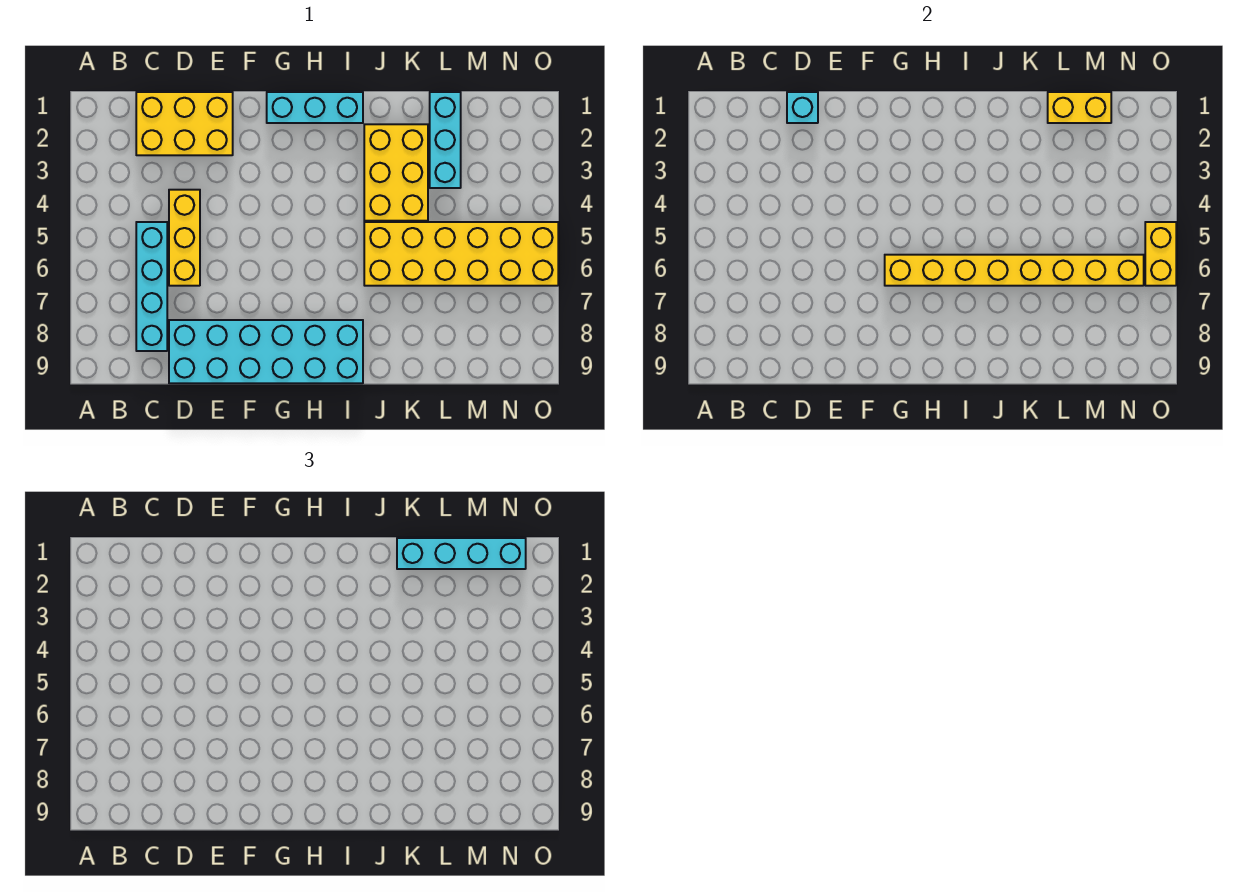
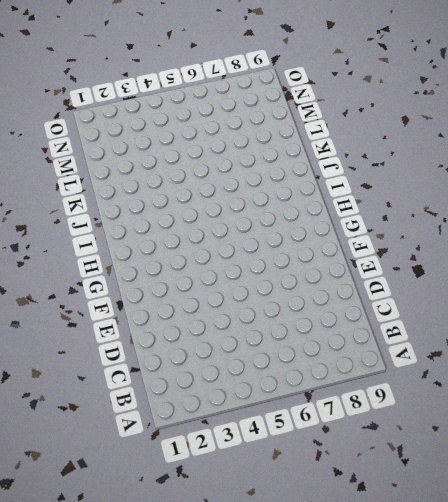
none -> yellow 2x3 brick [136,92,233,155]
none -> cyan 1x4 brick [136,222,167,351]
none -> yellow 1x3 brick [169,190,200,286]

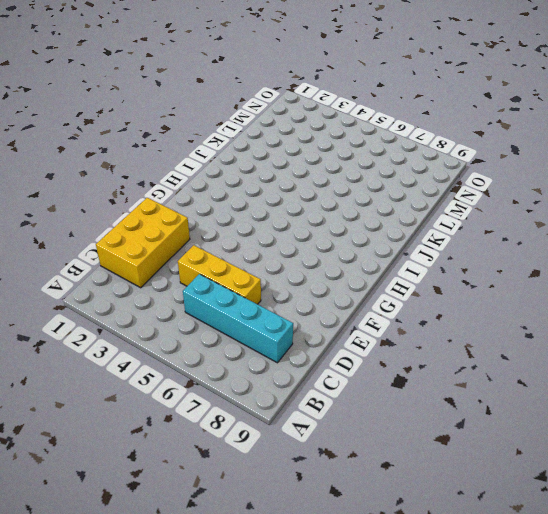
none -> cyan 2x6 brick [169,320,363,383]
none -> cyan 1x3 brick [267,92,363,123]
none -> yellow 2x3 brick [364,124,428,221]

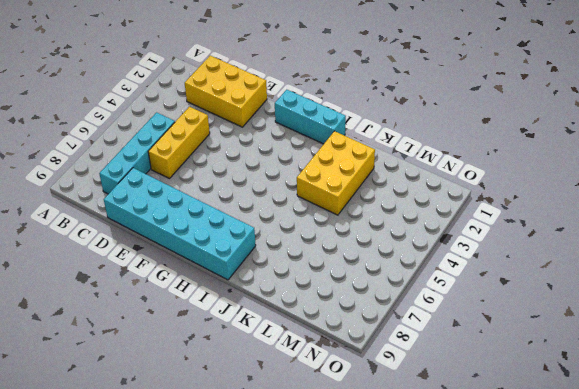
none -> yellow 2x6 brick [364,222,558,286]
none -> cyan 1x3 brick [430,92,461,188]
none -> cyan 1x1 brick [787,92,818,123]

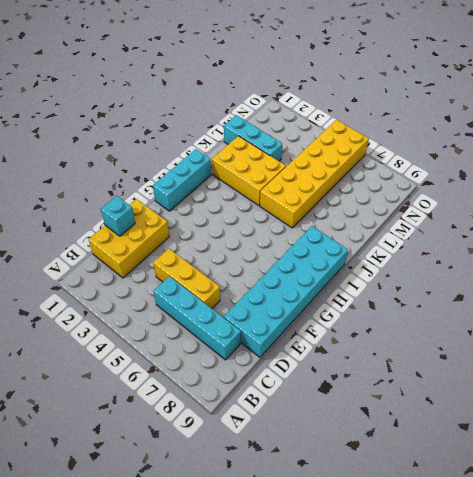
none -> yellow 1x8 brick [885,255,1144,286]
none -> yellow 1x2 brick [1048,92,1111,123]
none -> yellow 1x2 brick [1145,222,1176,286]

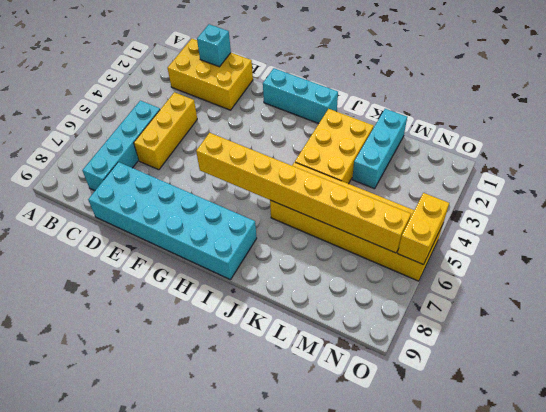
none -> yellow 1x2 brick [1048,92,1111,123]
none -> cyan 1x4 brick [397,538,526,569]

